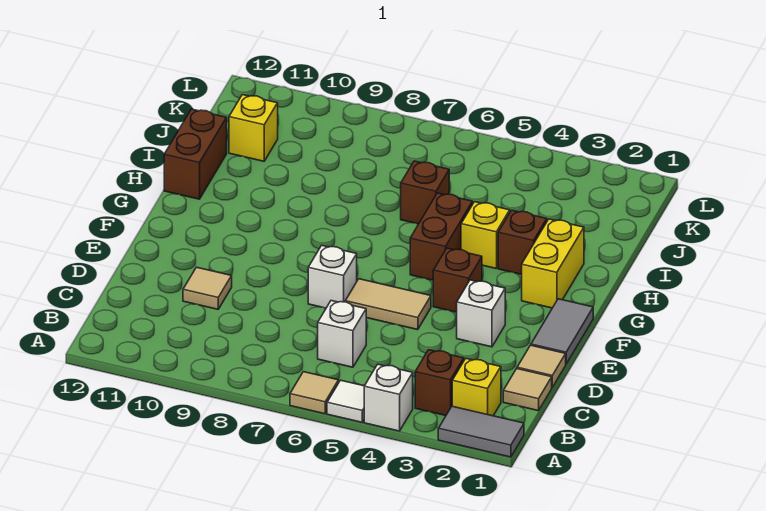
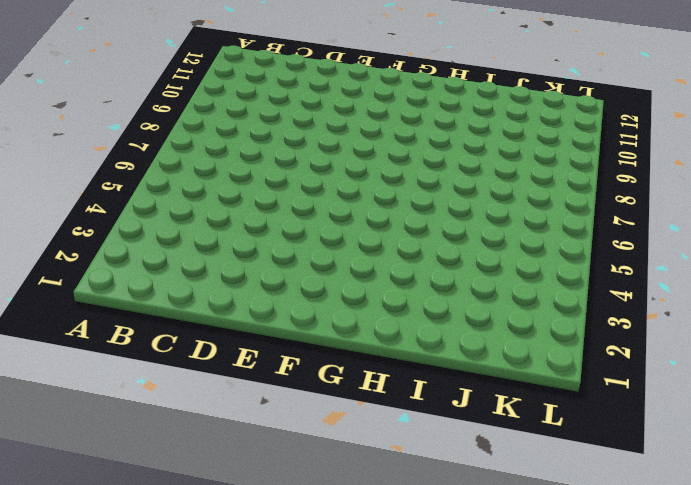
none -> grey 1x2 tile [438,406,524,457]
none -> white 1x1 brick [364,364,413,431]
none -> white 1x1 tile [327,380,364,422]

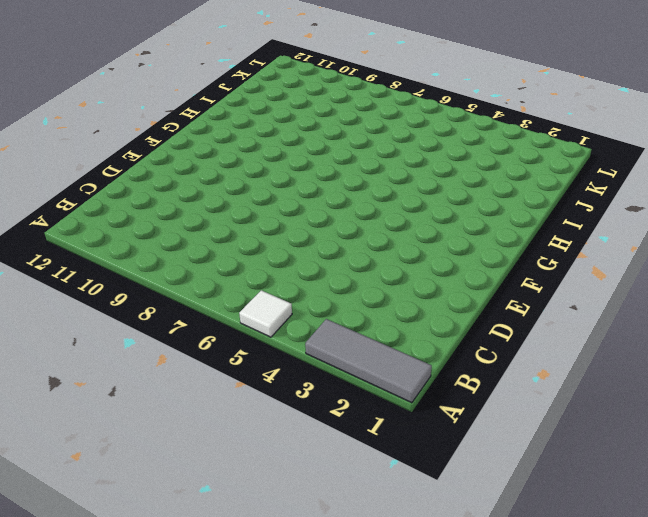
grey 1x3 tile [305,319,432,403] -> grey 1x2 tile [438,406,524,457]
none -> white 1x1 brick [364,364,413,431]
none -> tan 1x1 tile [290,372,339,414]
none -> yellow 1x1 brick [452,359,501,416]

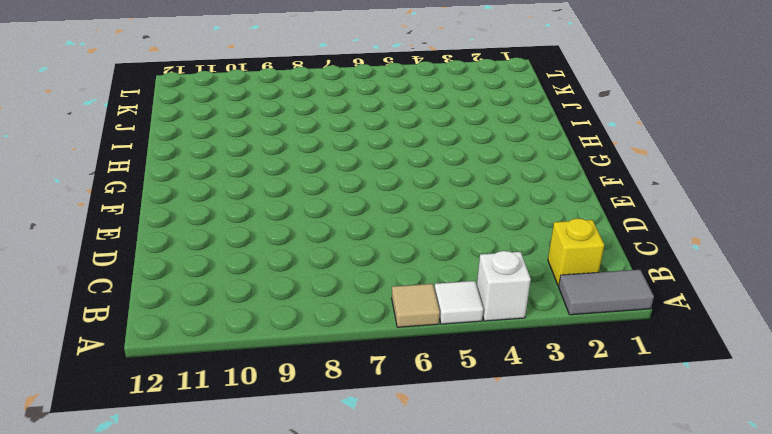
none -> brown 1x1 brick [415,350,464,416]
none -> tan 1x1 tile [503,369,552,411]
none -> white 1x1 brick [318,301,366,367]

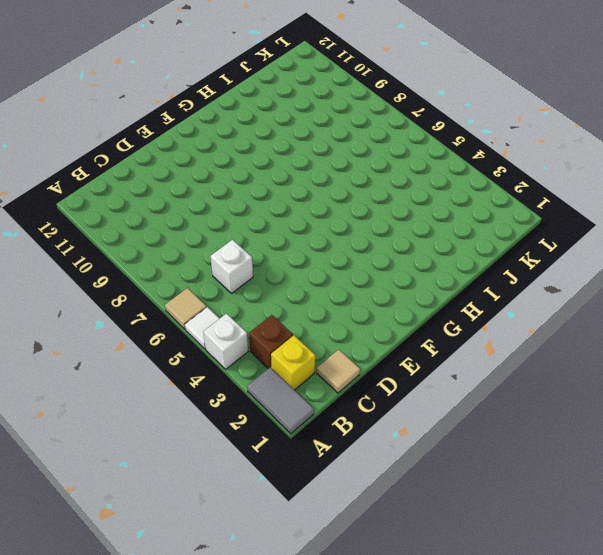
none -> tan 1x1 tile [517,345,566,387]
none -> tan 1x1 tile [183,267,232,309]
none -> grey 1x2 tile [531,299,593,364]

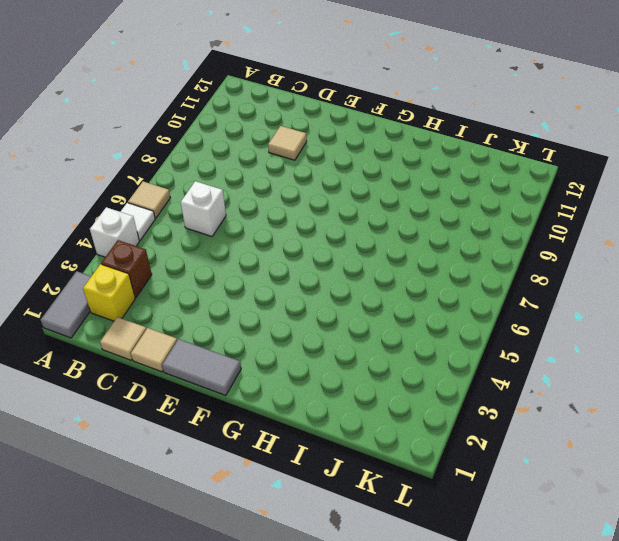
none -> white 1x1 brick [457,280,505,347]
none -> tan 1x2 tile [345,279,431,330]
none -> white 1x1 brick [308,245,357,308]

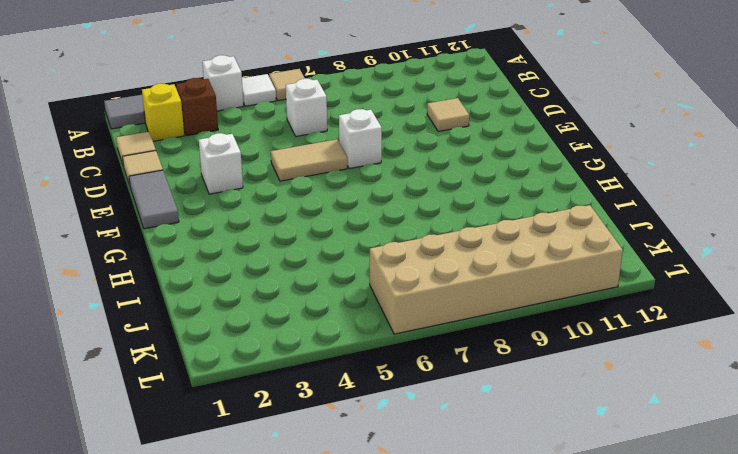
tan 2x6 brick [370,205,623,334] -> none
none -> brown 1x1 brick [433,248,482,312]
none -> yellow 1x2 brick [522,219,584,308]
none -> brown 1x2 brick [410,193,473,280]

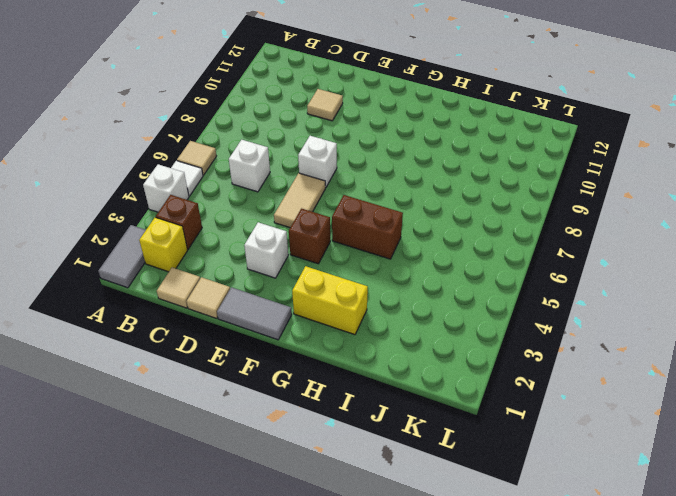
none -> brown 1x1 brick [498,210,547,275]
none -> yellow 1x1 brick [461,202,510,268]
none -> brown 1x2 brick [164,109,227,199]

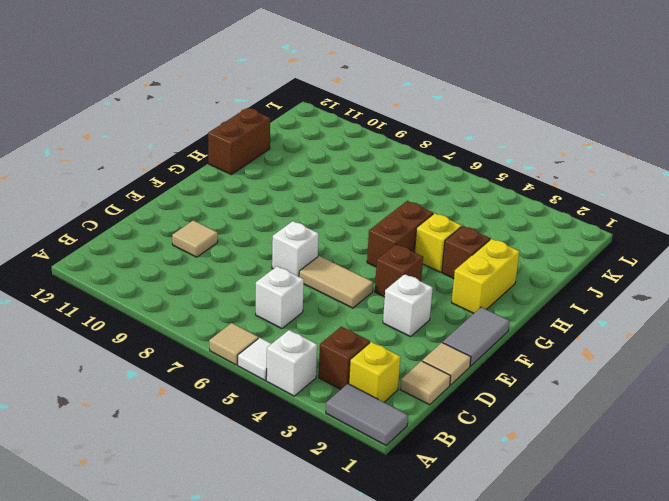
none -> brown 1x1 brick [401,161,449,224]
none -> yellow 1x1 brick [229,95,278,161]

